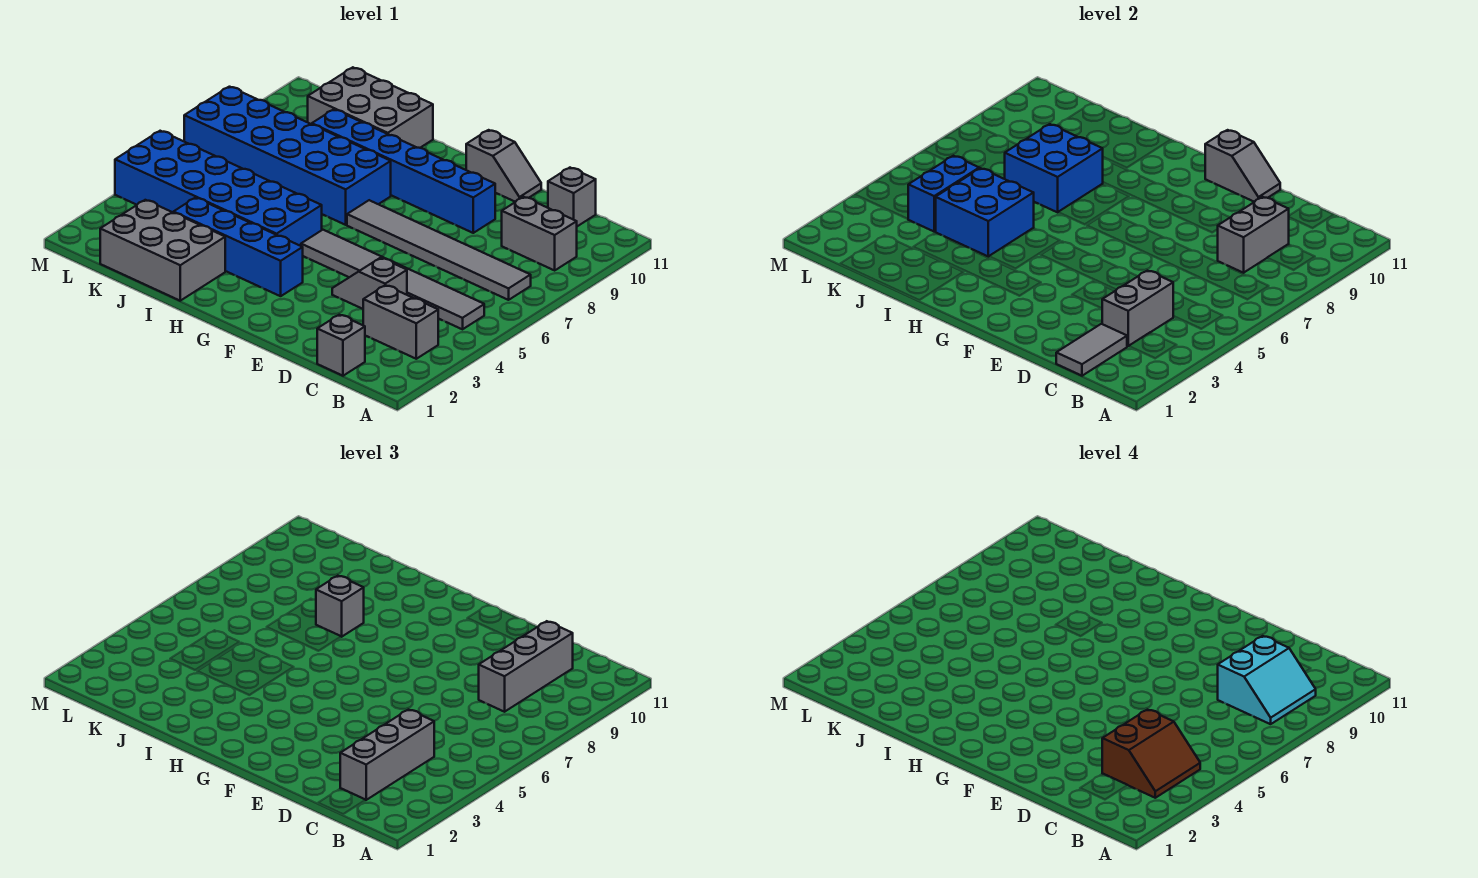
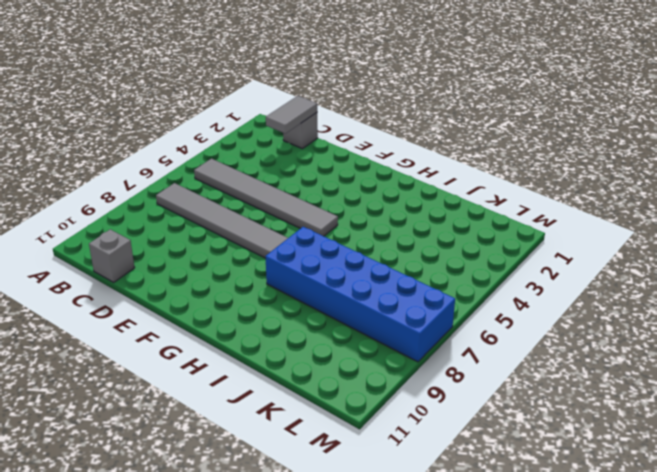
none -> grey 1x2 brick [363,285,438,359]
none -> grey 1x2 brick [502,197,577,270]
none -> grey 1x2 slope [332,258,407,309]

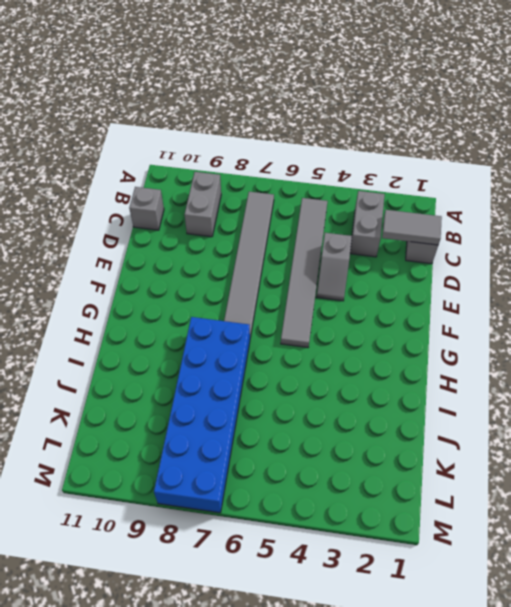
none -> blue 1x6 brick [312,109,495,233]
none -> grey 1x2 slope [466,130,541,202]
none -> blue 1x4 brick [173,198,303,296]

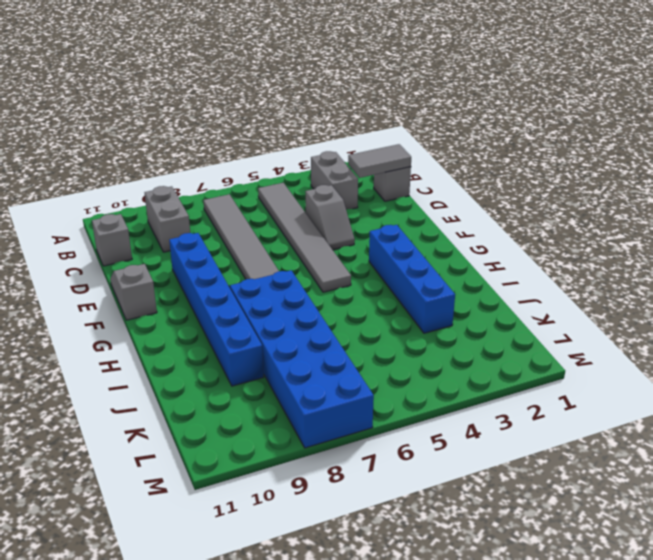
none -> blue 2x6 brick [115,131,322,246]
none -> grey 2x3 brick [100,200,225,301]
none -> grey 2x3 brick [308,67,433,148]

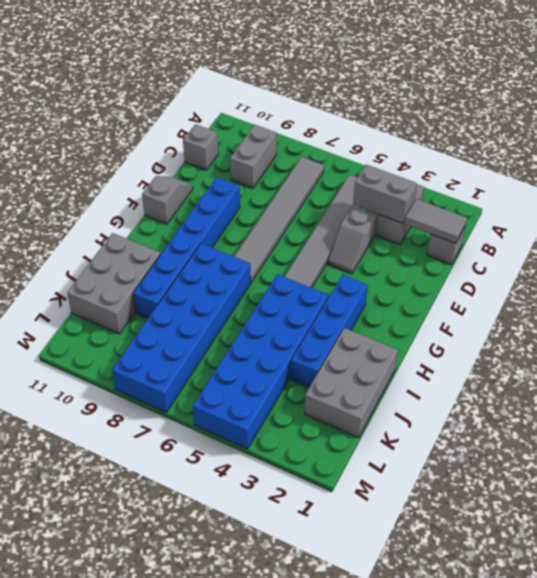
none -> grey 1x2 brick [1218,197,1289,273]
none -> grey 1x2 slope [1205,130,1280,202]
none -> blue 2x2 brick [936,168,1034,257]

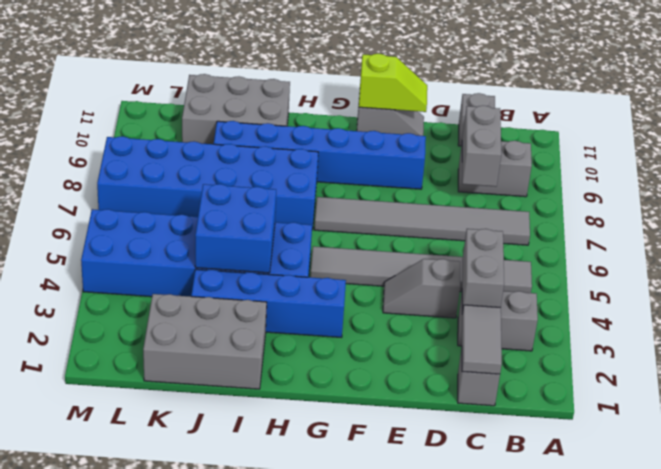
lime 1x2 slope [359,54,427,112] -> grey 1x2 slope [1205,130,1280,202]
none -> blue 2x2 brick [1005,124,1103,212]
none -> blue 1x2 brick [908,156,979,231]
none -> grey 1x3 brick [340,710,434,800]

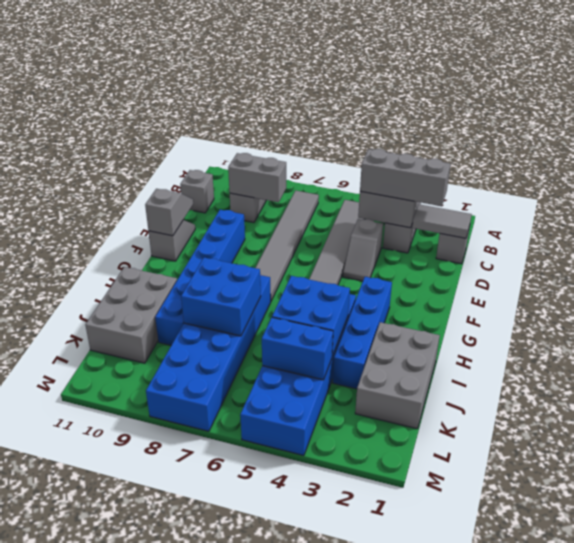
none -> grey 1x3 brick [479,621,573,712]
none -> grey 1x1 brick [316,576,364,637]
none -> brown 2x2 slope [1102,710,1200,798]

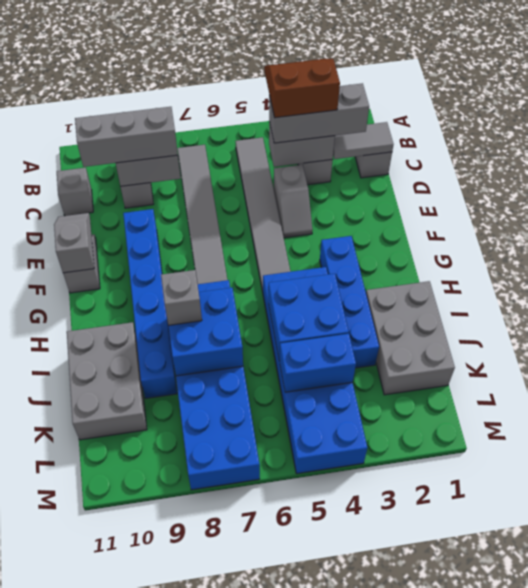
none -> cyan 2x2 slope [1218,636,1316,724]

